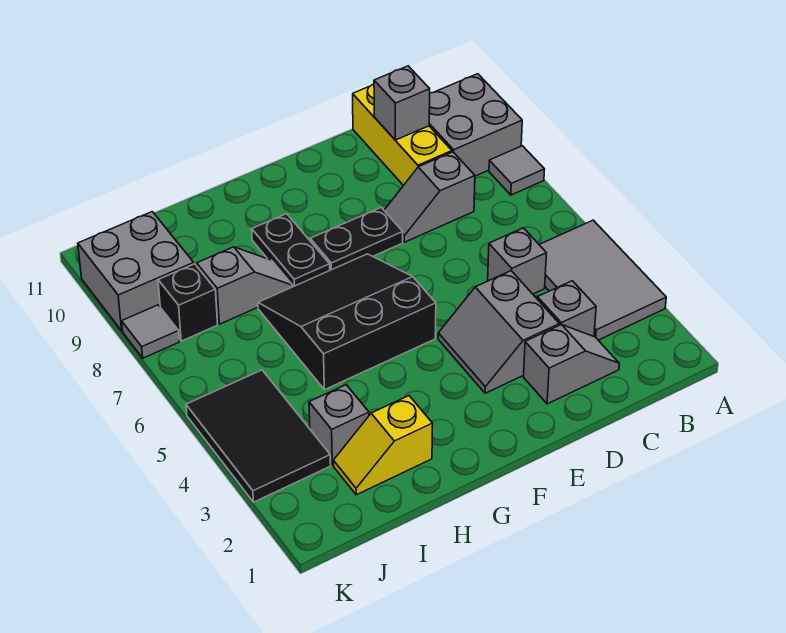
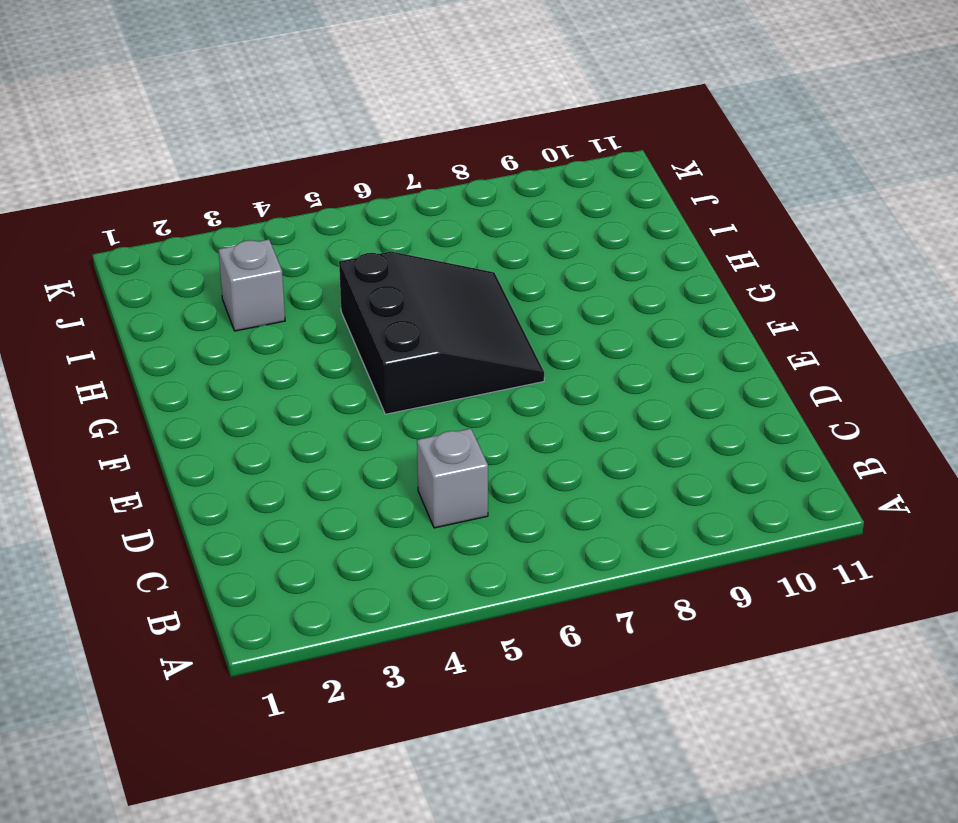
none -> grey 2x3 tile [539,220,666,340]
none -> grey 1x1 tile [489,146,545,195]
none -> grey 2x2 brick [429,74,522,176]

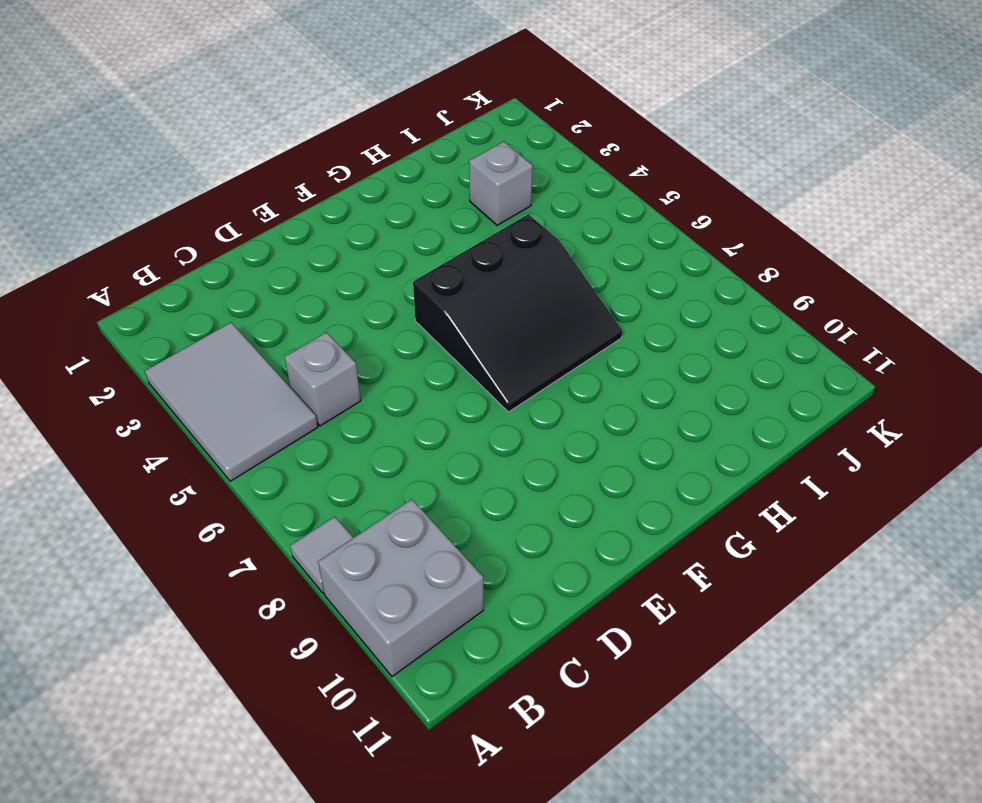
none -> grey 1x2 slope [524,325,619,404]
none -> grey 1x1 brick [537,281,596,336]
none -> grey 1x2 slope [384,152,475,242]

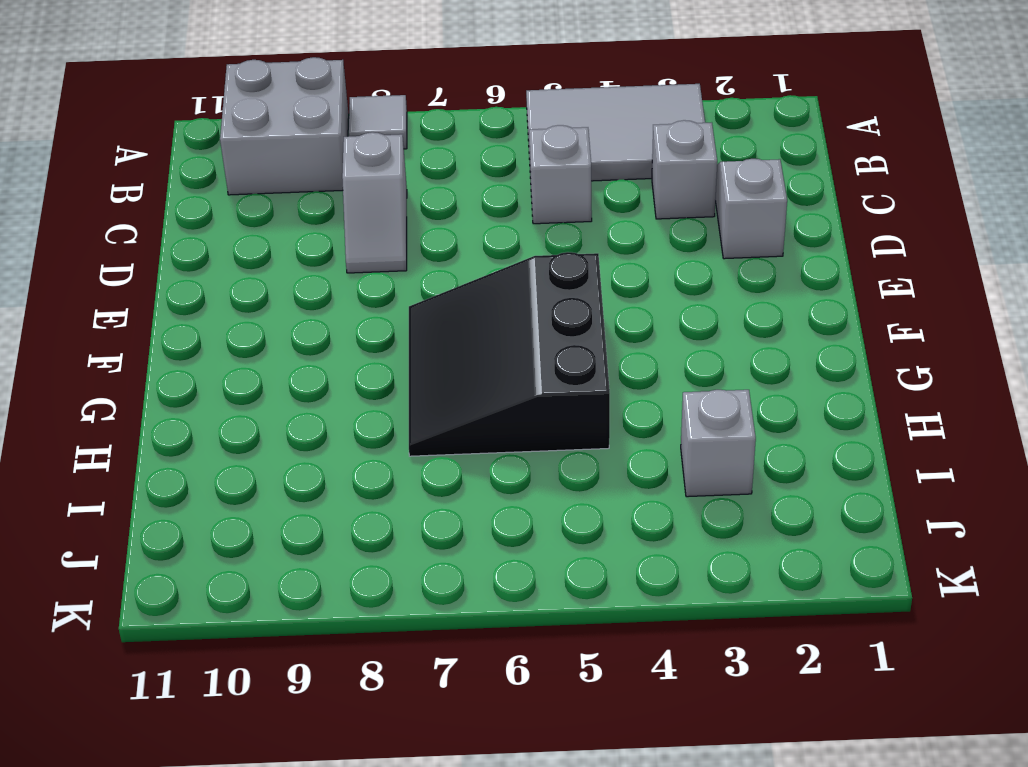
none -> yellow 1x3 brick [353,84,452,185]
none -> grey 2x2 slope [438,271,559,393]
none -> black 1x2 plate [310,208,403,270]

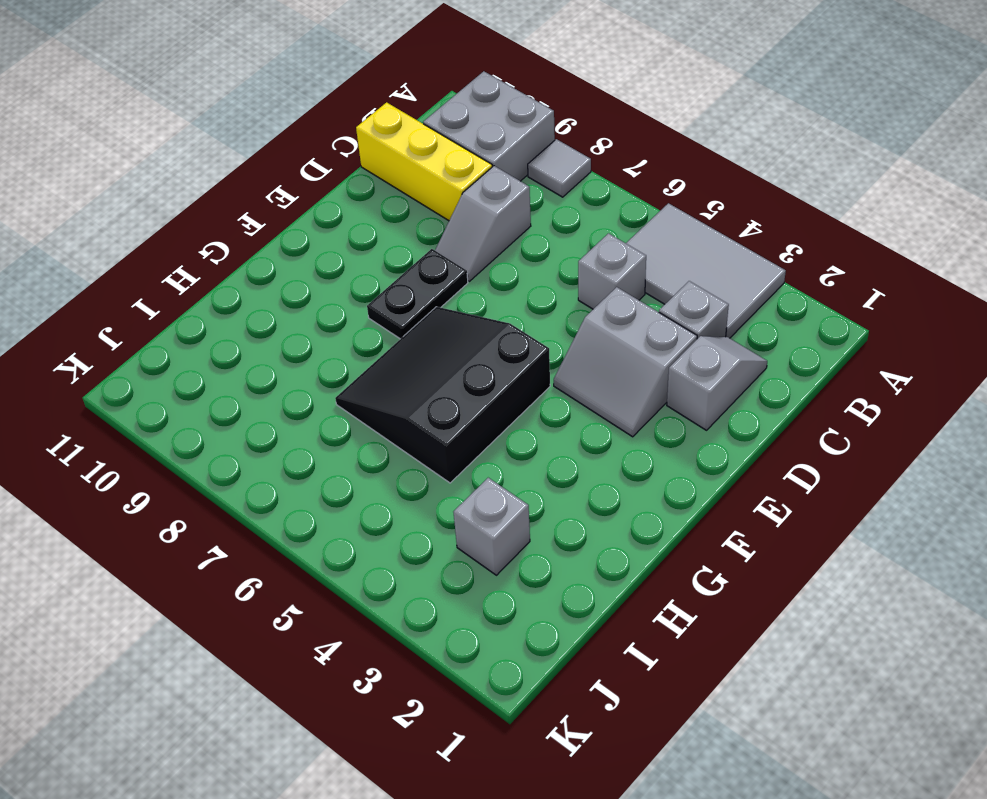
none -> black 1x2 plate [252,214,330,287]
none -> yellow 1x2 slope [333,396,433,495]
none -> grey 1x2 slope [196,247,293,324]

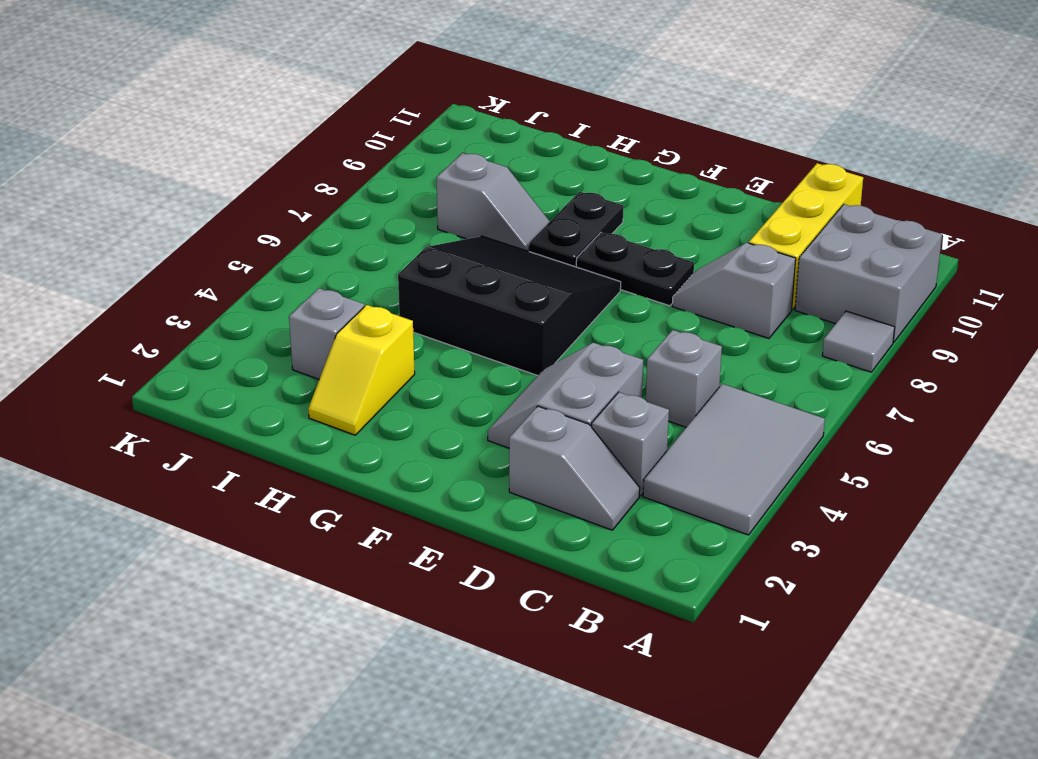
yellow 1x2 slope [308,305,415,435] -> yellow 1x2 slope turned to [333,396,433,495]
none -> black 2x3 tile [186,370,331,502]
none -> black 1x1 brick [158,264,218,341]
none -> grey 2x2 brick [78,212,194,331]

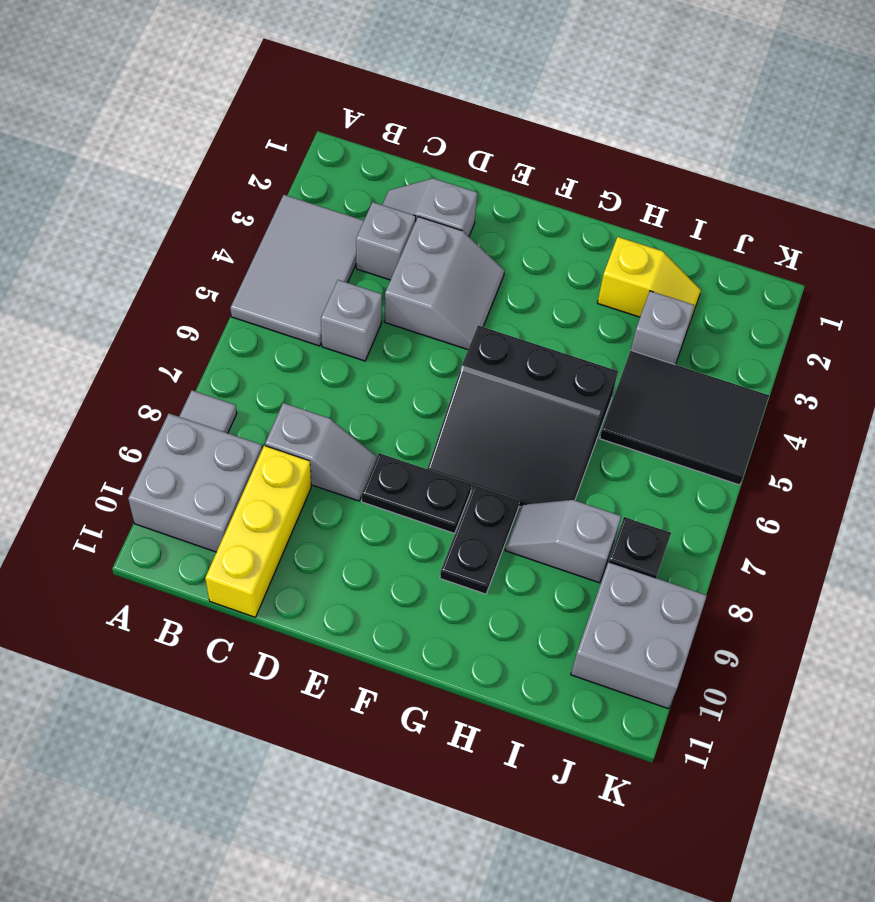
black 2x3 tile [600,350,769,485] -> black 2x3 tile turned to [186,370,331,502]
none -> grey 1x1 tile [122,305,179,358]
none -> grey 1x1 brick [374,66,430,140]

